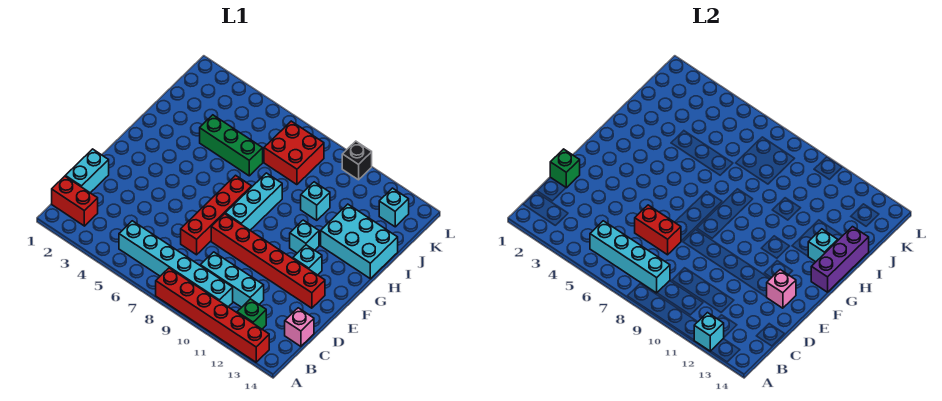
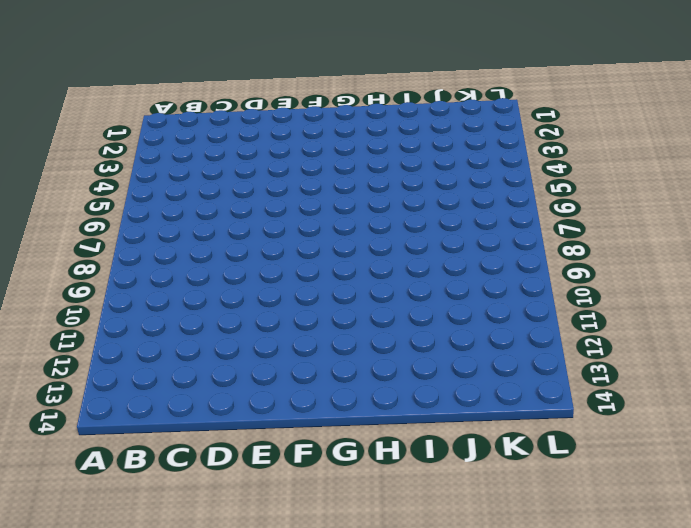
none -> red 1x6 brick [156,268,269,362]
none -> red 1x2 brick [52,176,98,226]
none -> cyan 1x6 brick [119,221,233,307]

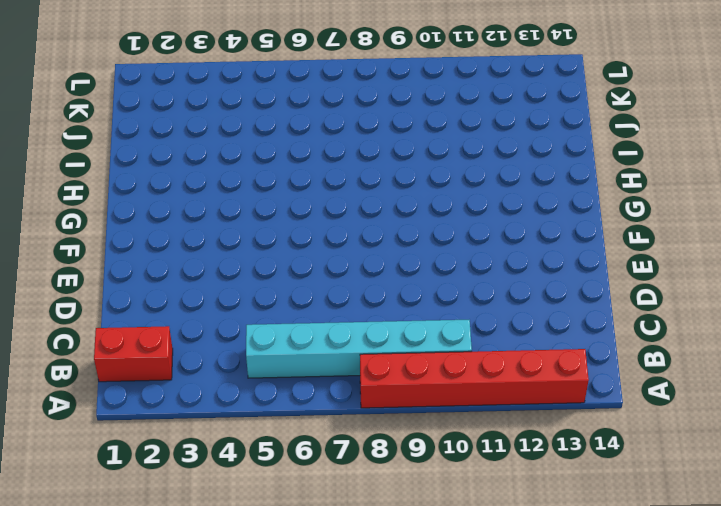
none -> green 1x1 brick [237,299,266,329]
none -> cyan 1x2 brick [65,149,109,193]
none -> cyan 1x3 brick [200,252,264,307]

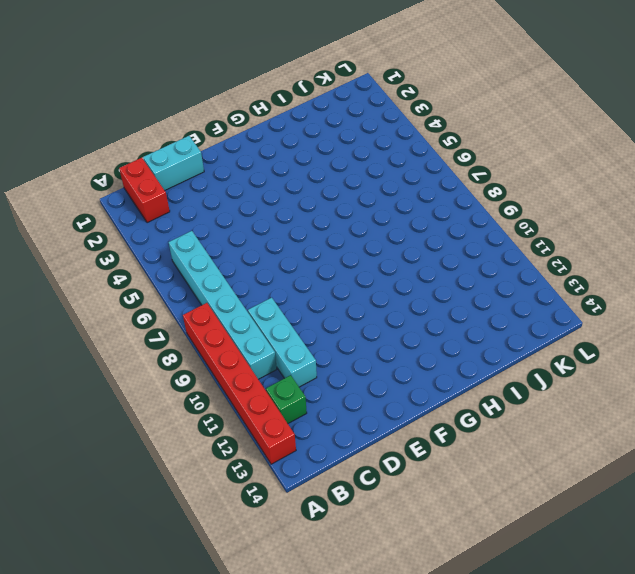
none -> pink 1x1 brick [285,308,314,346]
none -> red 1x4 brick [181,175,252,255]
none -> red 1x6 brick [211,214,325,308]

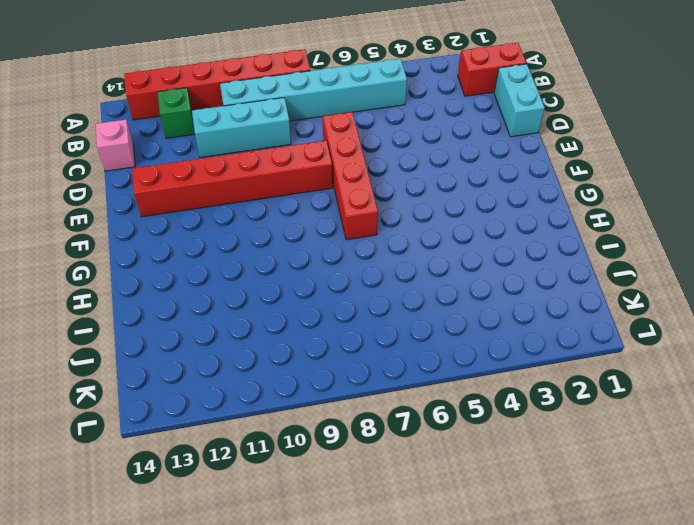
none -> cyan 1x3 brick [225,173,282,230]
none -> cyan 1x1 brick [293,245,322,275]
none -> cyan 1x1 brick [290,220,319,253]

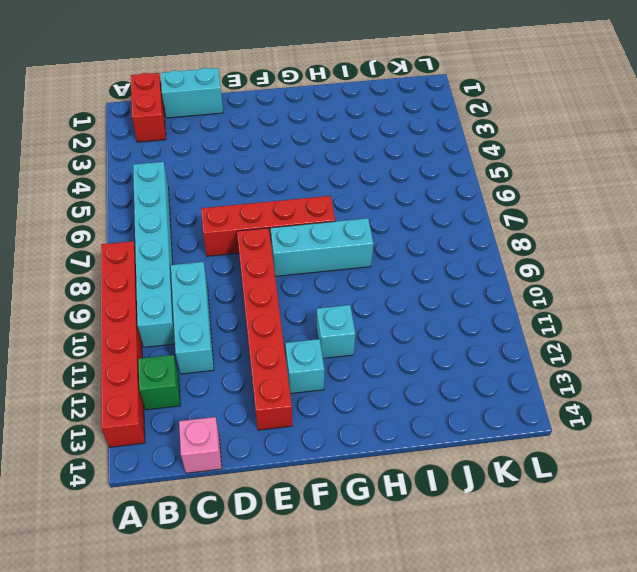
none -> cyan 2x3 brick [321,204,398,279]
none -> green 1x3 brick [200,115,263,176]
none -> cyan 1x1 brick [301,182,330,220]

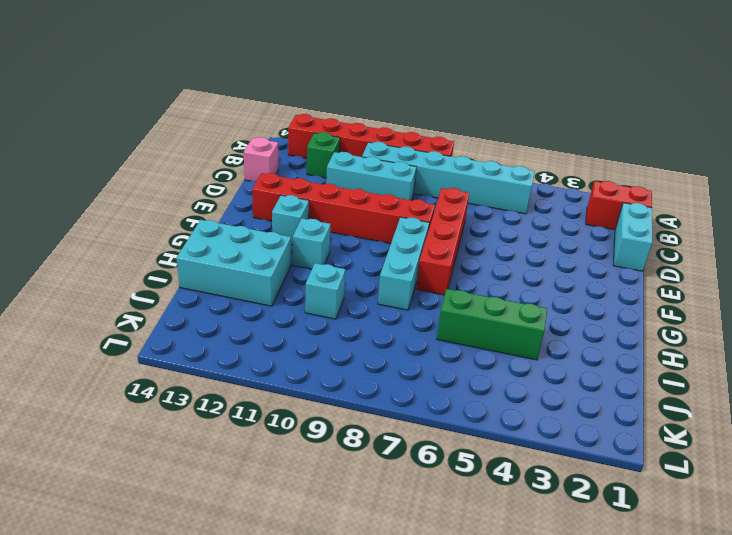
none -> red 2x2 brick [264,121,324,185]
none -> cyan 1x1 brick [379,188,409,227]
none -> black 1x1 brick [342,141,372,180]

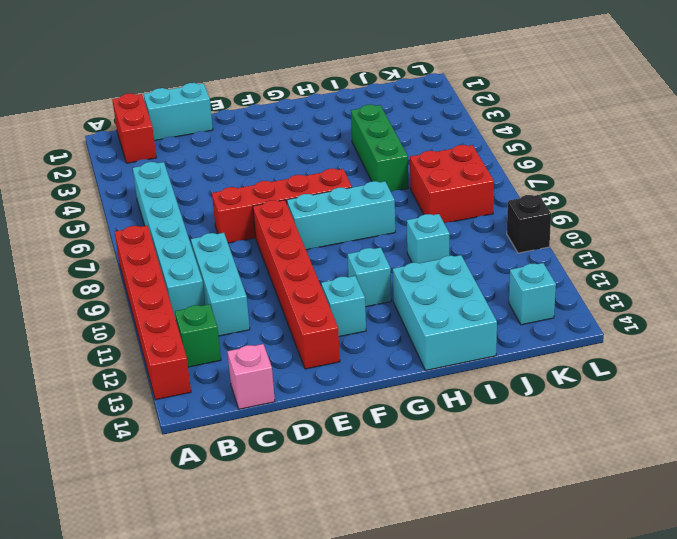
none -> cyan 1x1 brick [694,313,724,351]
none -> cyan 1x4 brick [590,221,670,293]
none -> green 1x1 brick [550,149,580,188]

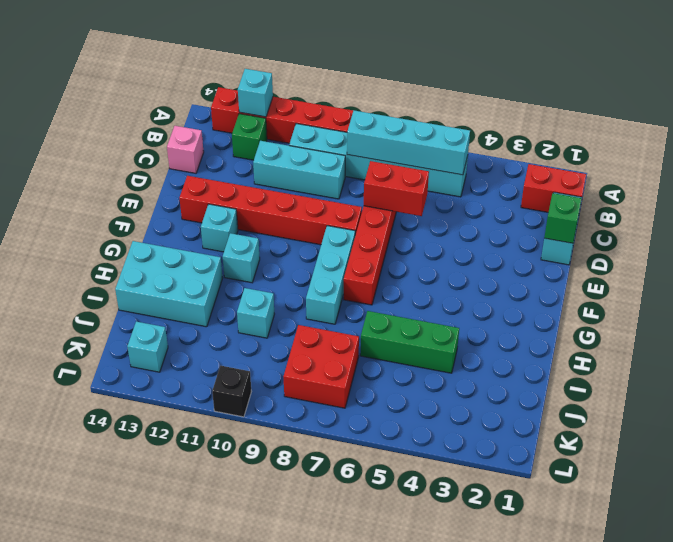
none -> pink 1x1 brick [767,270,796,308]
none -> purple 1x3 brick [811,227,869,292]
none -> cyan 1x1 brick [808,229,838,262]

